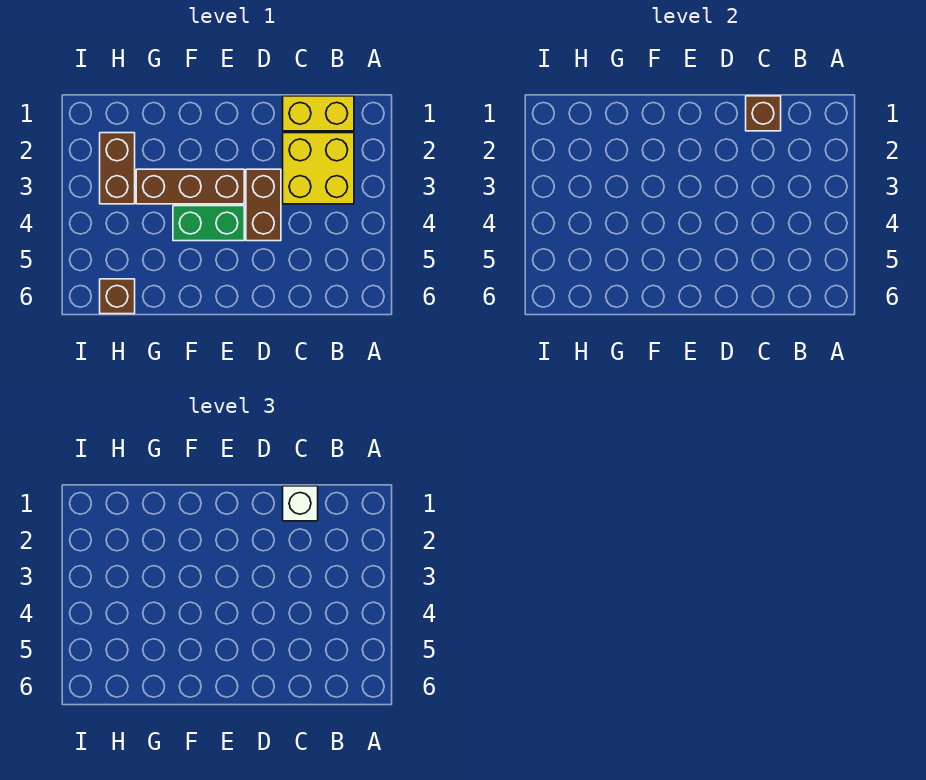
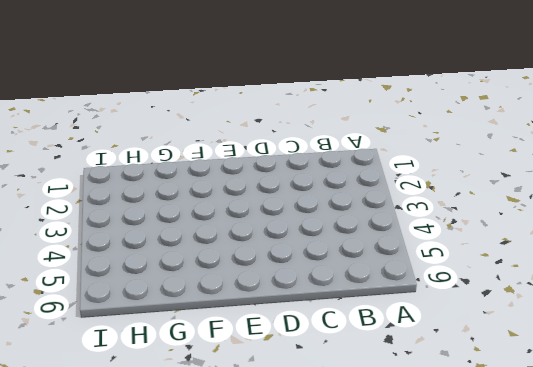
none -> yellow 1x2 brick [283,96,354,131]
none -> yellow 2x2 brick [283,133,354,204]

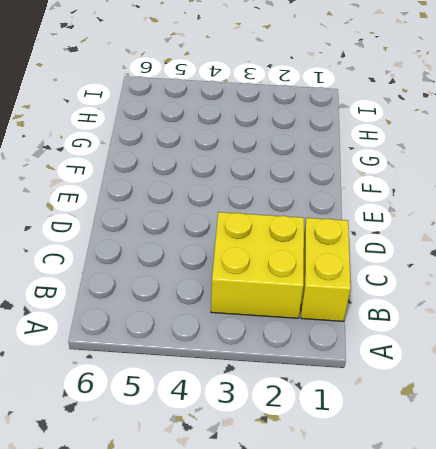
none -> brown 1x2 brick [246,169,281,241]
none -> brown 1x3 brick [136,169,244,204]

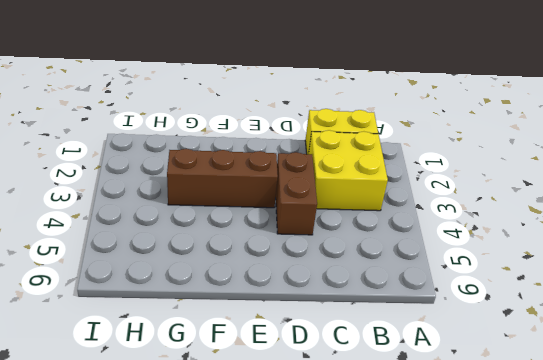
none -> green 1x2 brick [173,206,244,241]
none -> brown 1x2 brick [100,133,135,204]

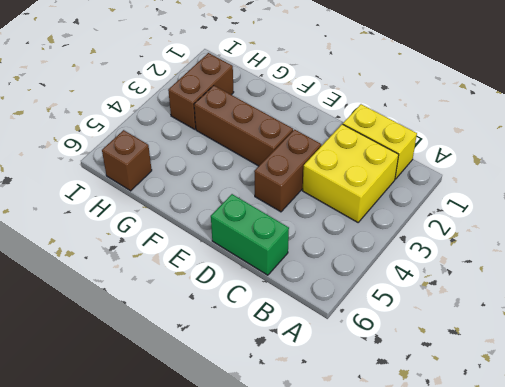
green 1x2 brick [211,194,289,275] -> green 1x2 brick moved to [173,206,244,241]
none -> brown 1x1 brick [746,96,781,131]
none -> white 1x1 brick [283,486,318,521]

